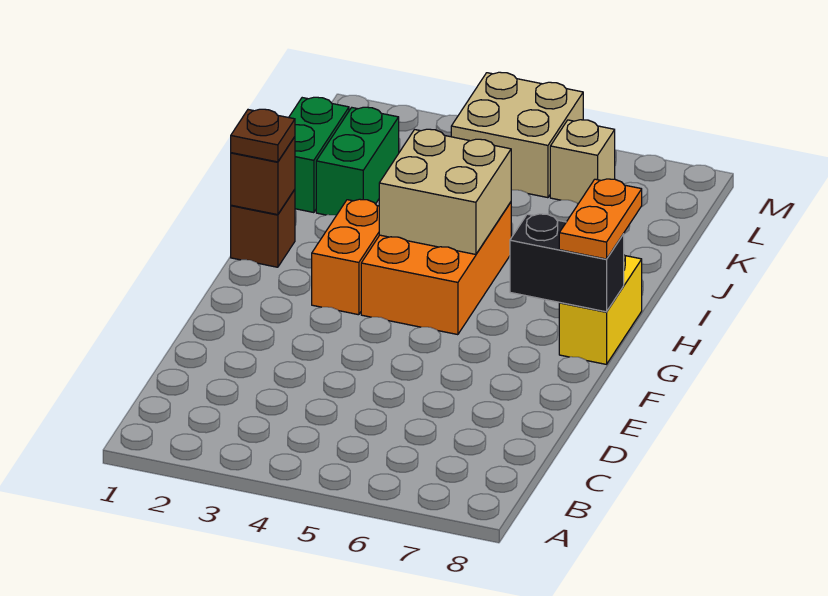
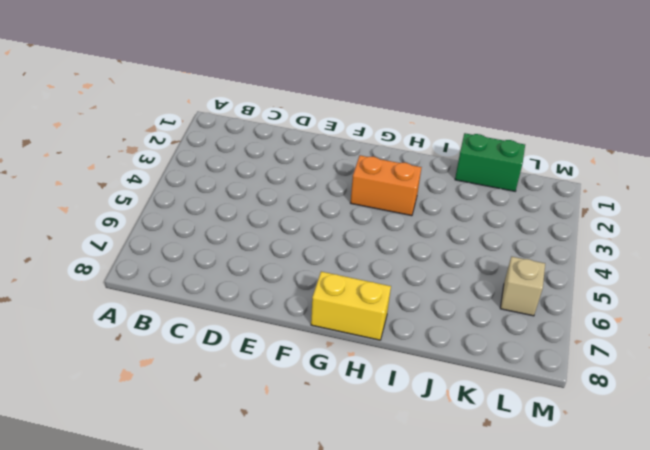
none -> orange 2x3 brick [361,202,511,335]
none -> brown 1x1 brick [231,190,295,267]
none -> green 1x2 brick [316,107,399,215]

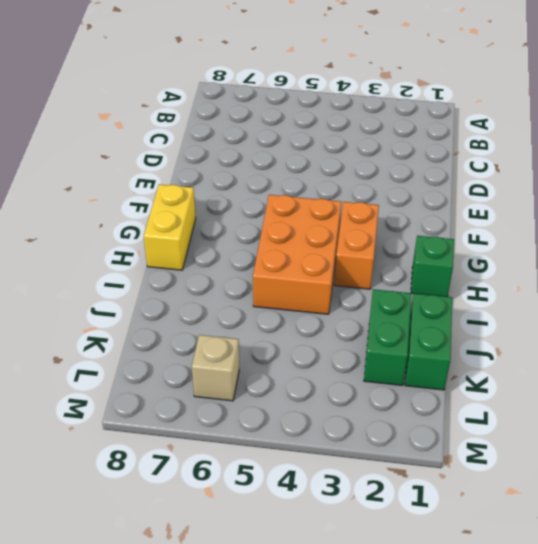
green 1x1 brick [411,236,454,297] -> brown 1x1 brick [231,190,295,267]
none -> tan 2x2 brick [451,72,583,198]
none -> black 1x2 brick [510,214,624,312]
none -> brown 1x1 brick [231,137,295,215]

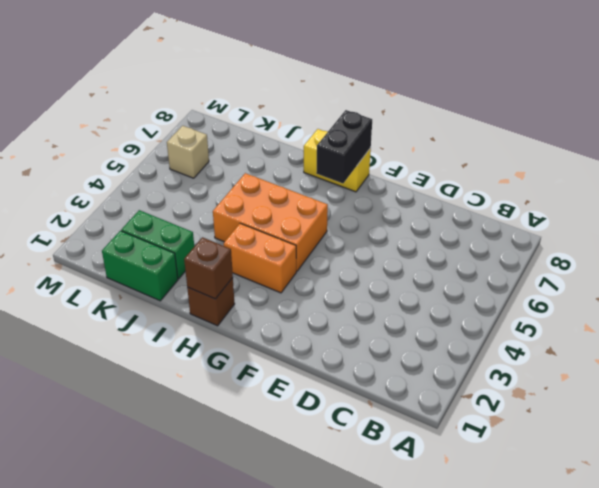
none -> tan 2x2 brick [451,72,583,198]
none -> tan 2x2 brick [379,129,511,254]
none -> orange 1x2 plate [559,179,642,259]

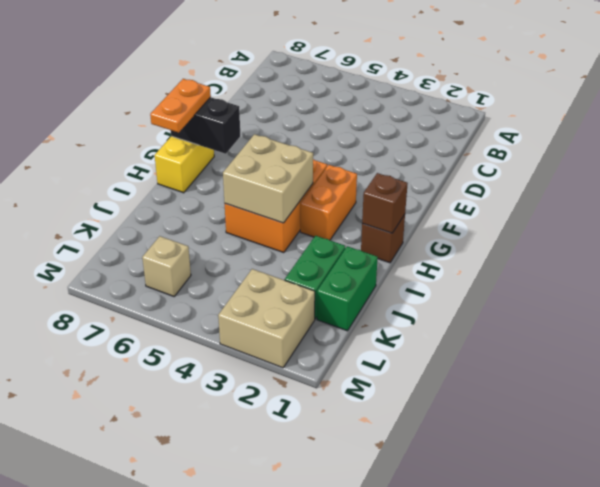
tan 2x2 brick [218,269,315,368] -> tan 2x2 brick moved to [451,72,583,198]
none -> brown 1x1 plate [231,109,295,162]

